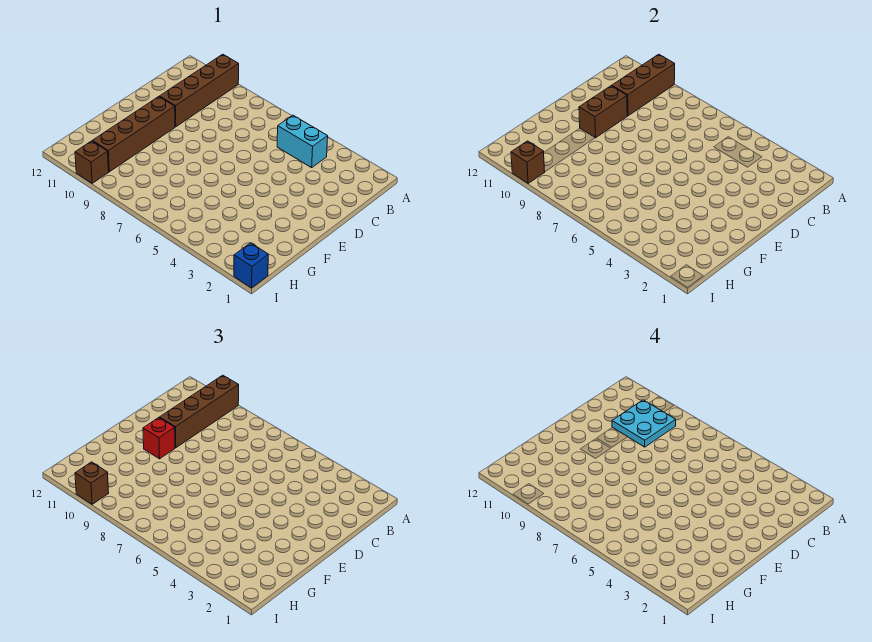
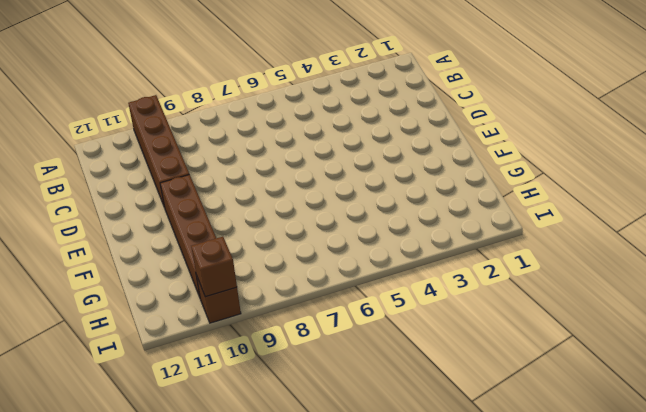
none -> cyan 1x2 brick [277,115,328,168]
none -> blue 1x1 brick [234,243,268,288]
none -> brown 1x3 brick [612,54,675,116]

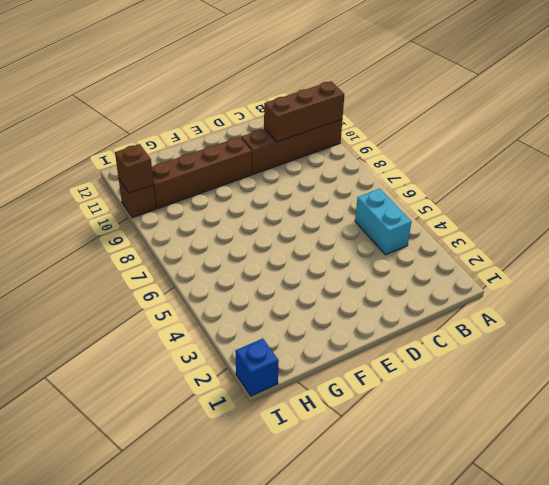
none -> brown 1x2 brick [579,86,627,138]
none -> brown 1x4 brick [160,375,239,448]
none -> red 1x1 brick [143,418,175,459]

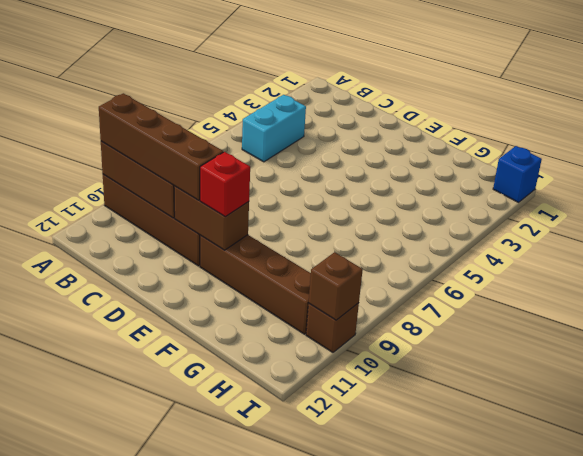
none -> brown 1x1 brick [75,462,109,504]
none -> cyan 2x2 plate [612,400,676,447]

